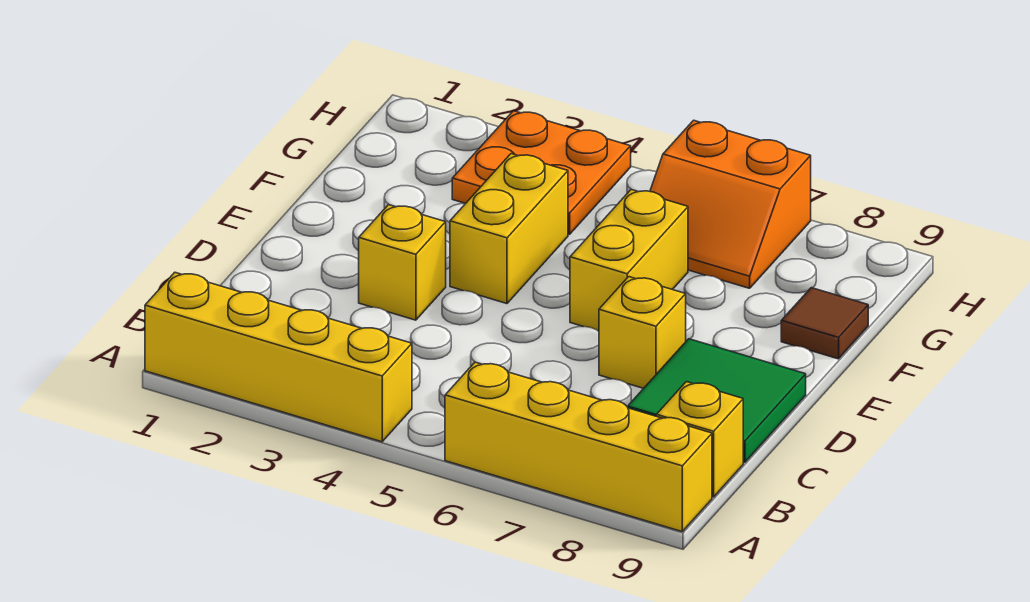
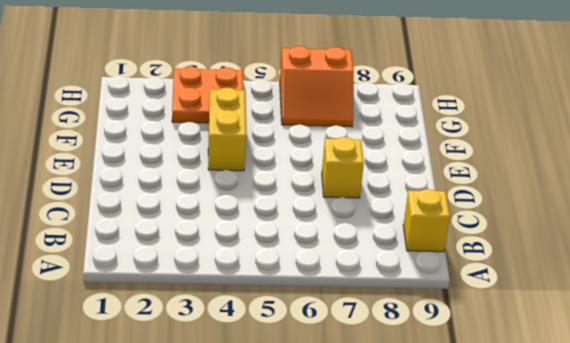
none -> yellow 1x4 brick [145,272,412,442]
none -> yellow 1x4 brick [445,362,712,531]

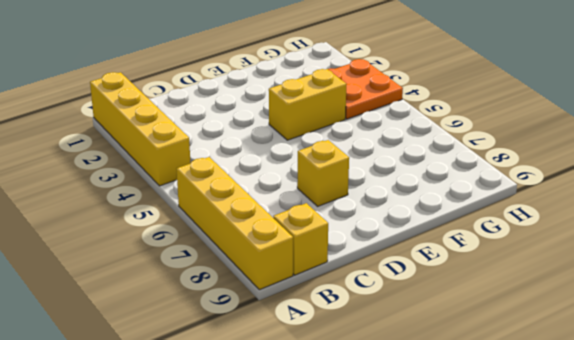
none -> green 2x2 tile [628,339,806,463]
none -> yellow 1x1 brick [359,205,446,320]

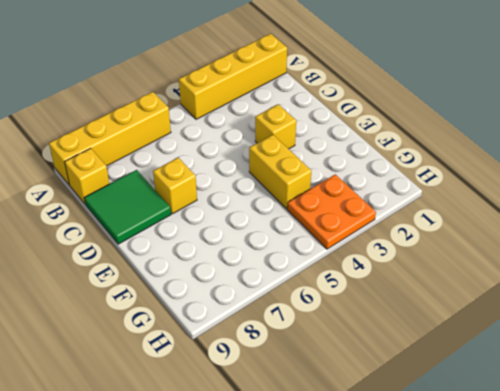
none -> yellow 1x2 brick [570,189,688,331]
none -> brown 1x1 tile [781,288,868,359]

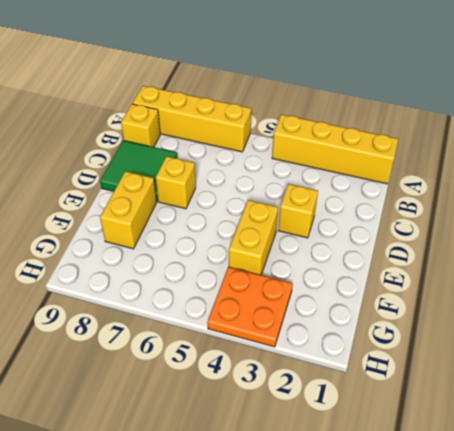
yellow 1x2 brick [100,171,156,249] -> yellow 1x2 brick moved to [570,189,688,331]
none -> brown 1x1 tile [781,288,868,359]
none -> orange 2x2 slope [650,120,811,288]

